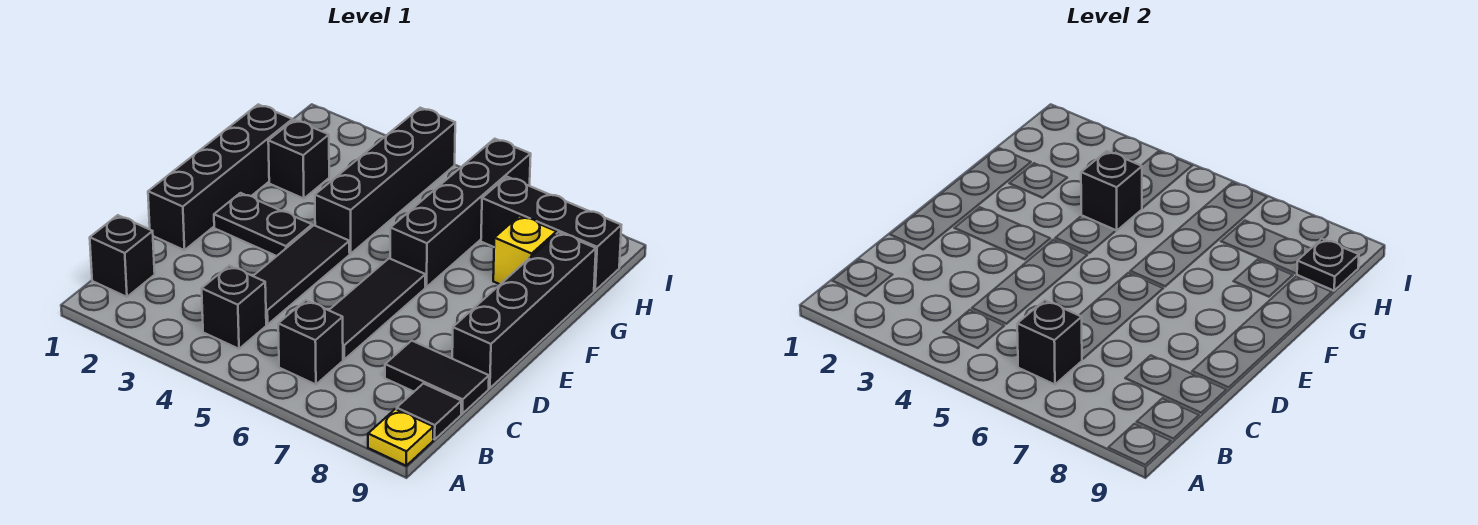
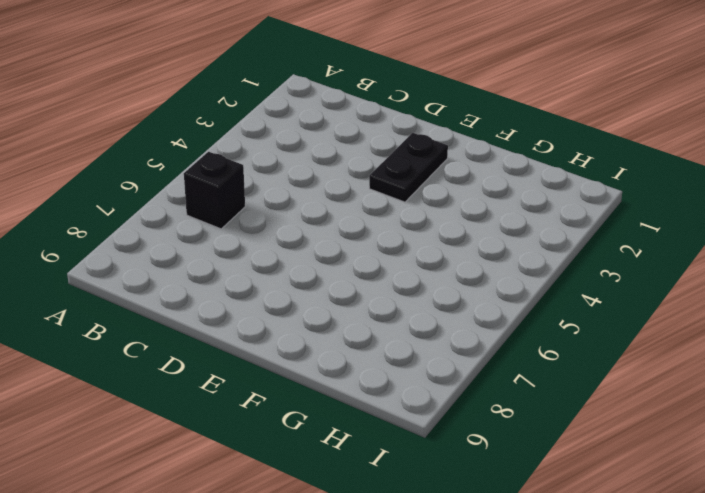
none -> yellow 1x1 plate [368,409,434,466]
none -> black 1x1 brick [90,215,155,297]
none -> black 1x1 brick [202,266,266,349]

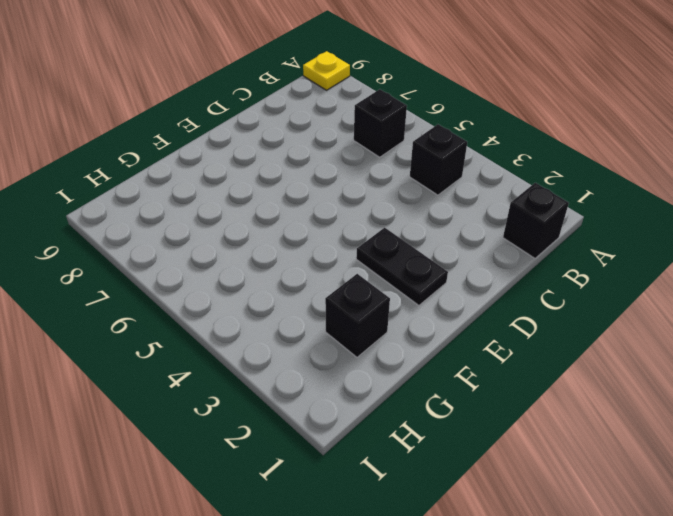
none -> black 1x1 tile [397,384,461,439]
none -> black 1x3 tile [254,225,350,324]
none -> black 1x3 tile [329,258,425,359]

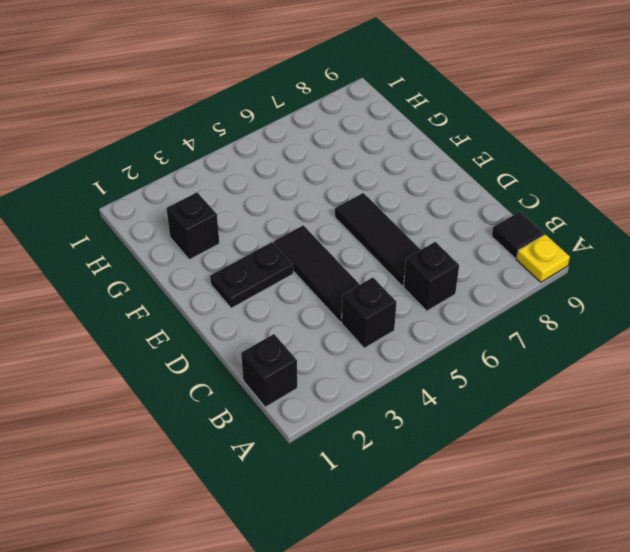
none -> black 1x2 tile [385,341,489,414]
none -> black 1x4 brick [148,105,292,250]
none -> black 1x4 brick [452,232,596,388]

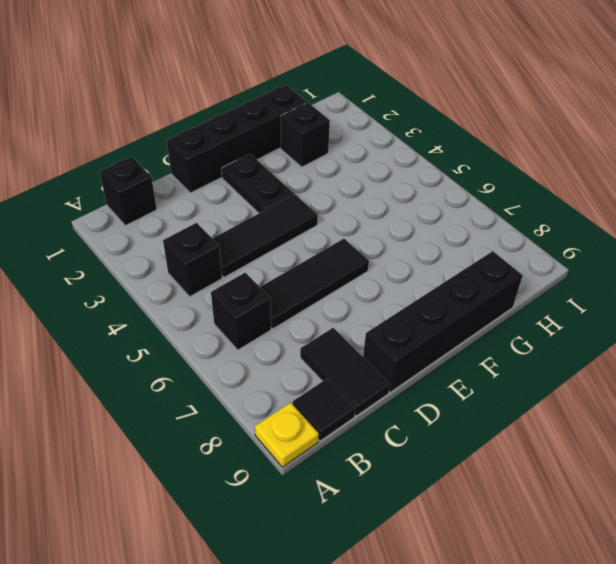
none -> black 1x4 brick [315,108,455,254]
none -> black 1x4 brick [390,139,531,287]
none -> yellow 1x1 brick [493,216,557,284]

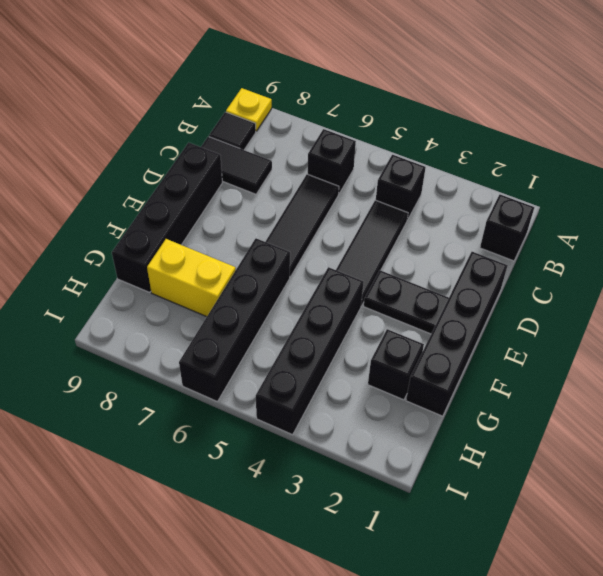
yellow 1x2 brick [147,239,236,317] -> yellow 1x1 brick [493,216,557,284]
none -> black 1x3 brick [481,177,621,291]
none -> black 1x1 brick [1017,300,1082,385]
none -> black 1x1 brick [1081,151,1142,231]

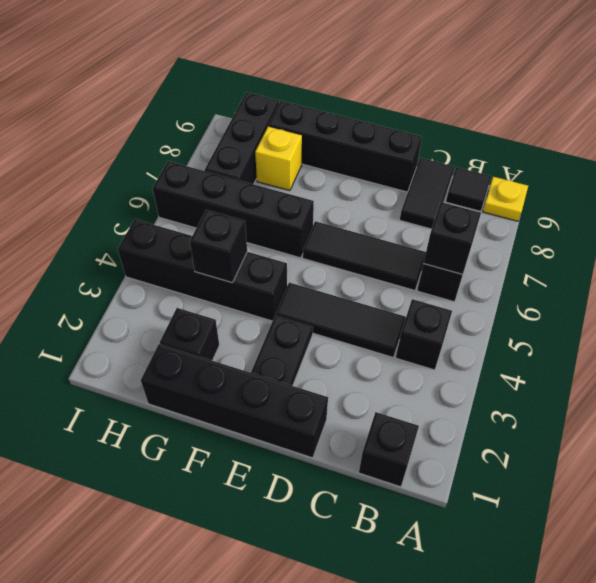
none -> black 1x1 plate [1297,239,1359,291]

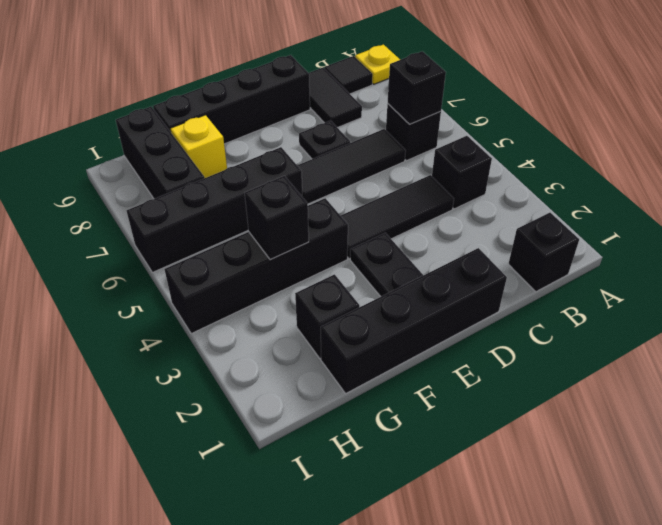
black 1x1 plate [299,121,350,159] -> black 1x1 plate moved to [1297,239,1359,291]

